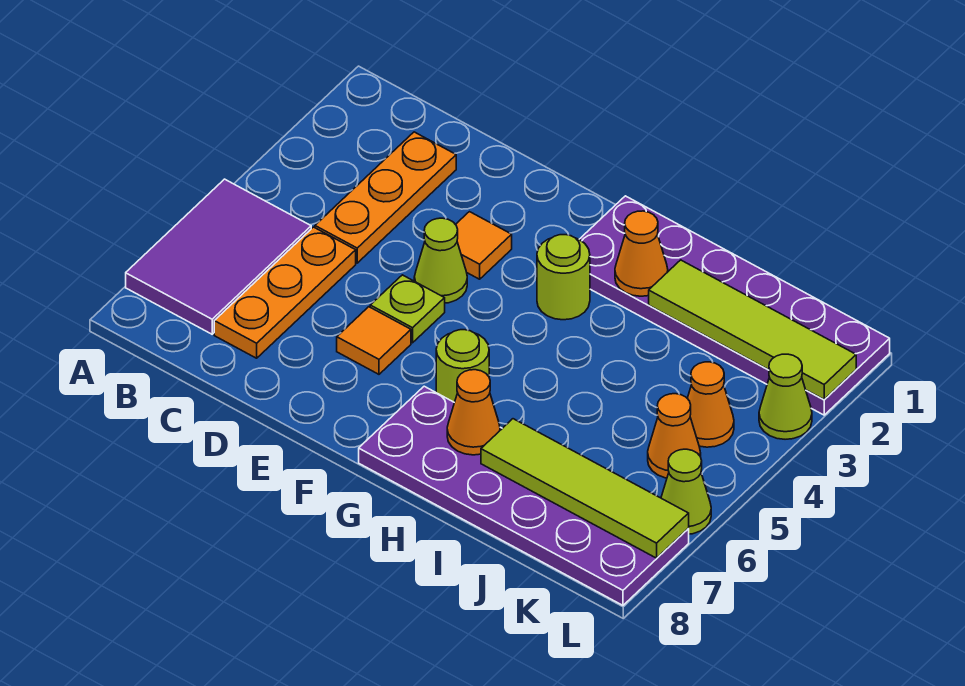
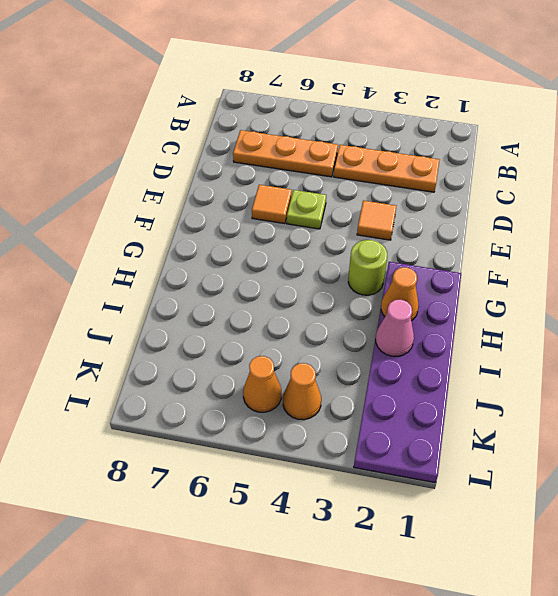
pink 1x1 cone [376,300,414,356] -> lime 1x4 tile [649,260,856,400]
none -> purple 2x3 tile [126,179,311,334]
none -> lime 1x1 cone [414,218,467,303]
none -> lime 1x1 round brick [436,330,489,402]

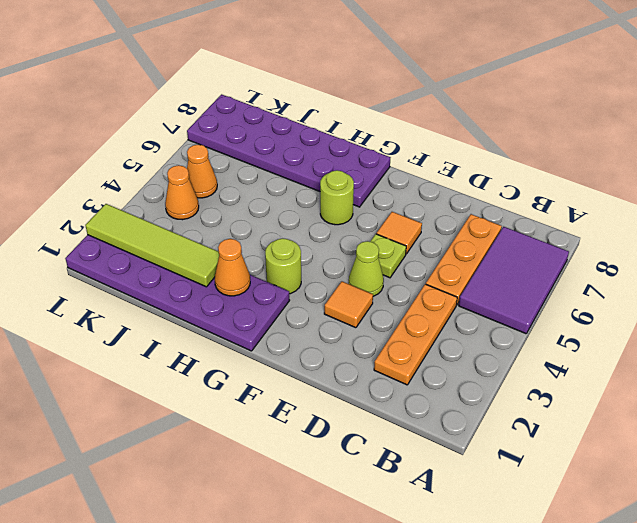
none -> lime 1x1 cone [759,354,812,439]
none -> lime 1x1 cone [661,449,711,534]
none -> orange 1x1 cone [447,370,500,455]

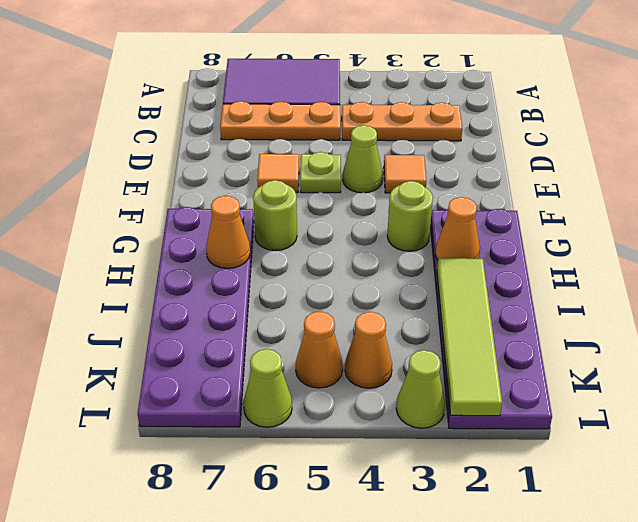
none -> lime 1x4 tile [481,419,689,558]

